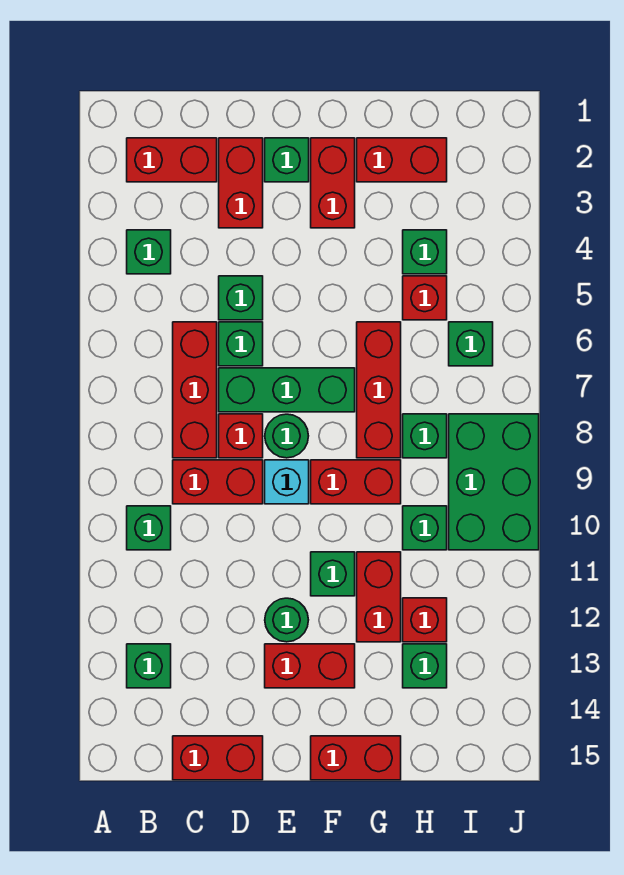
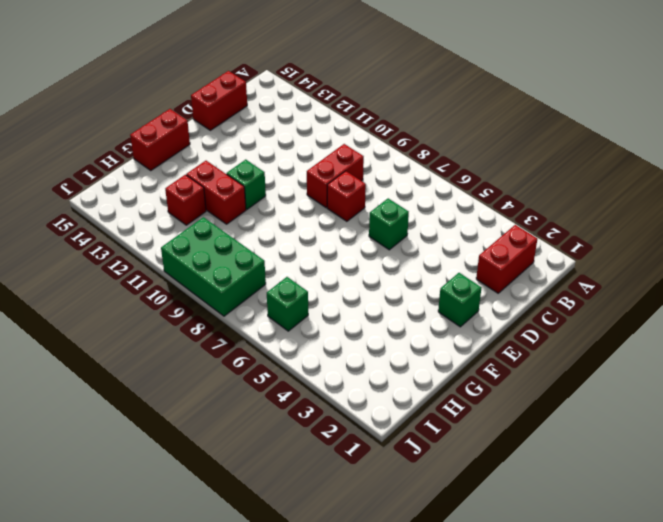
none -> green 1x1 brick [127,230,171,274]
none -> green 1x1 brick [127,506,171,550]
none -> green 1x1 brick [127,644,171,688]
none -> red 1x3 brick [173,322,217,458]

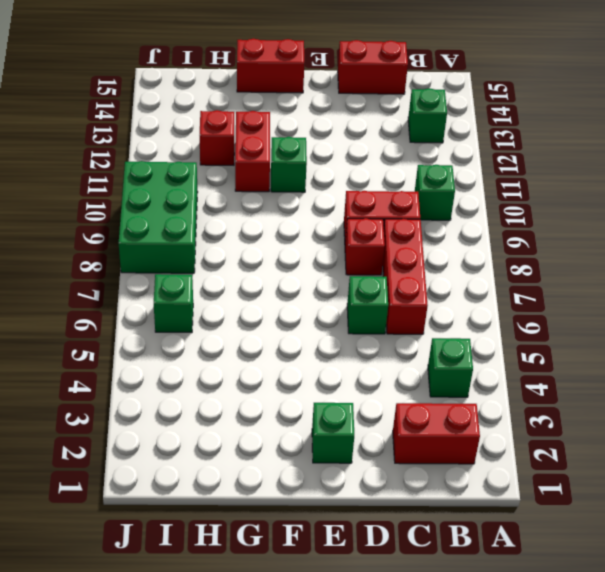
none -> red 1x2 brick [219,138,263,228]
none -> green 1x1 brick [219,276,263,320]
none -> green 1x3 brick [219,368,355,412]
none -> green 1x1 round brick [265,414,308,458]

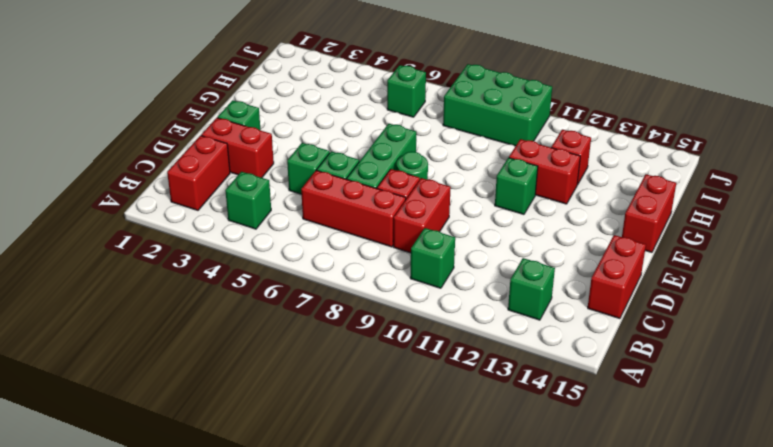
none -> cyan 1x1 brick [265,460,309,504]
none -> green 1x1 round brick [265,598,308,642]
none -> red 1x2 brick [265,644,355,688]
none -> red 1x2 brick [311,138,355,228]

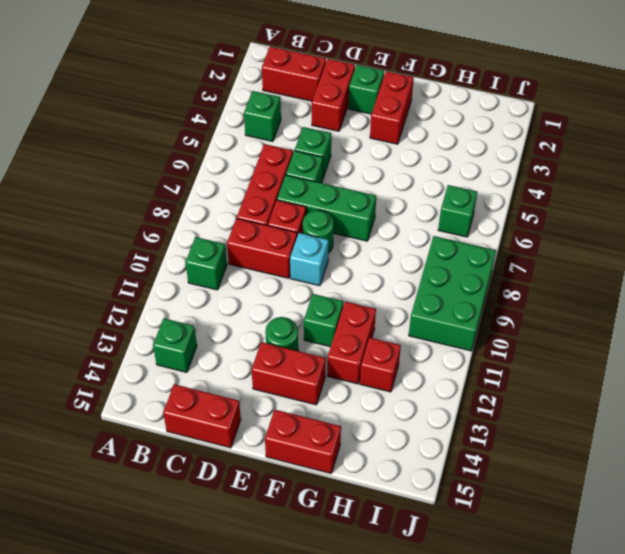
none -> red 1x2 brick [311,460,401,504]
none -> red 1x2 brick [357,138,447,182]
none -> red 1x3 brick [357,322,401,458]
none -> green 1x1 brick [403,230,447,274]

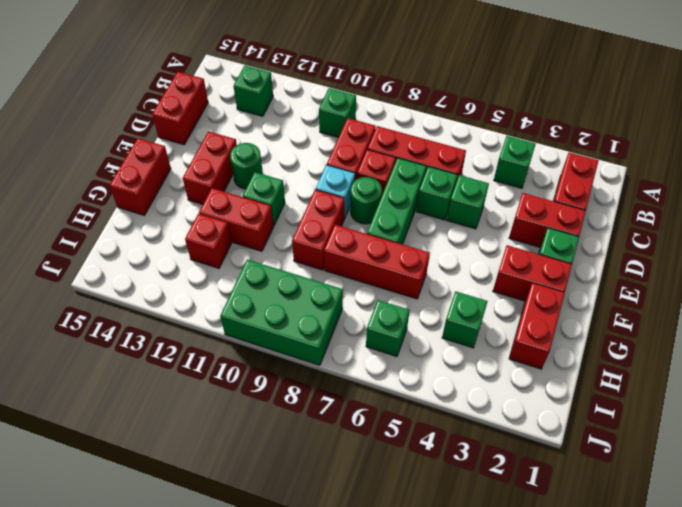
none -> red 1x1 brick [403,276,447,320]
none -> green 1x1 brick [403,414,447,458]
none -> green 1x1 brick [403,506,447,550]
none -> green 1x1 brick [403,644,447,688]

